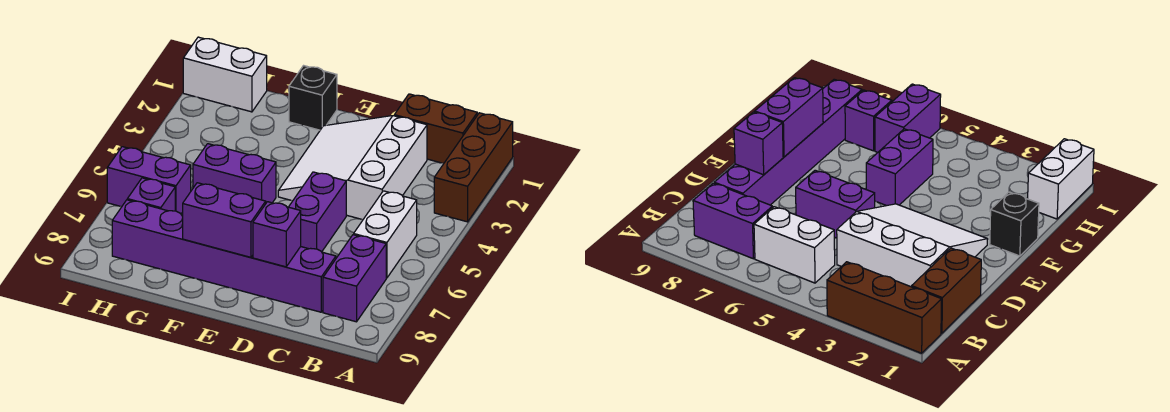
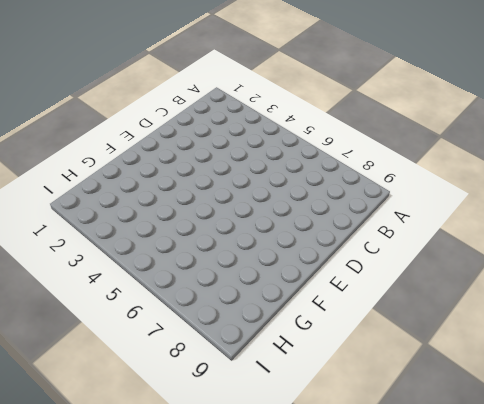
none -> brown 1x3 brick [434,113,513,222]
none -> brown 1x2 brick [394,94,477,163]
none -> white 1x2 brick [354,191,417,278]

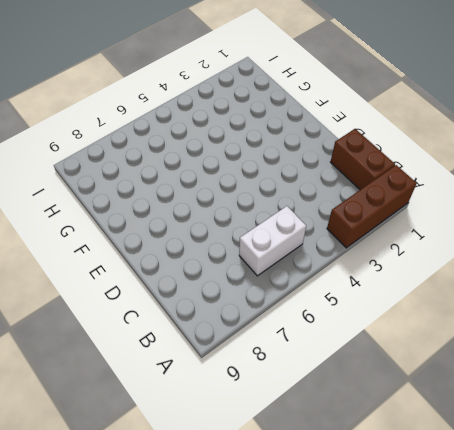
none -> purple 1x2 brick [323,235,386,322]
none -> white 3x3 slope [278,116,427,220]
none -> purple 1x6 brick [112,200,336,312]

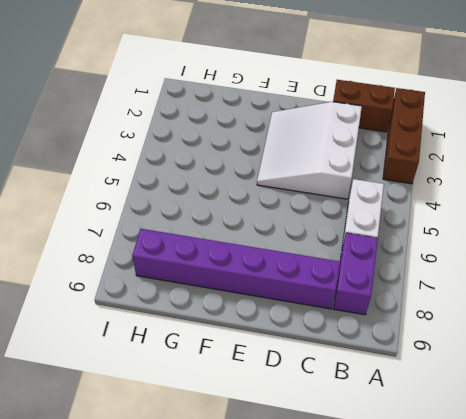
none -> purple 1x2 brick [289,172,346,252]
none -> black 1x1 brick [289,66,337,130]
none -> purple 1x2 brick [193,144,276,203]

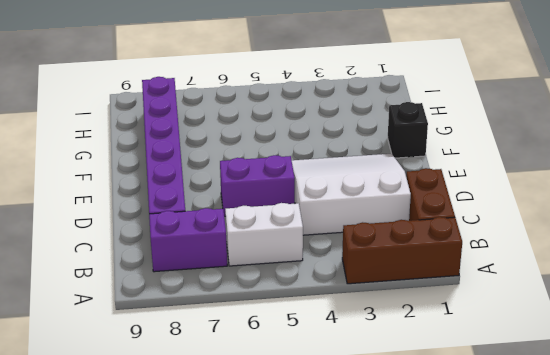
none -> purple 1x2 brick [193,144,276,203]
none -> white 1x2 brick [183,37,267,112]
none -> purple 1x2 brick [107,147,191,214]

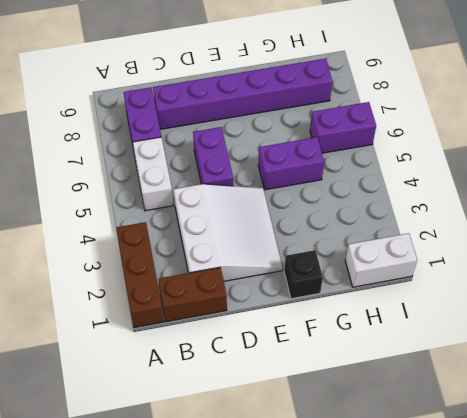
none -> purple 1x1 brick [127,178,175,211]
none -> purple 1x1 brick [253,202,301,267]
none -> purple 1x2 brick [183,183,266,257]

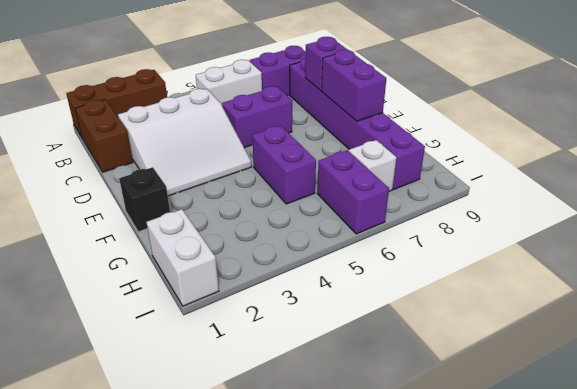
white 1x1 brick [349,140,397,191] -> purple 1x1 brick [127,178,175,211]

